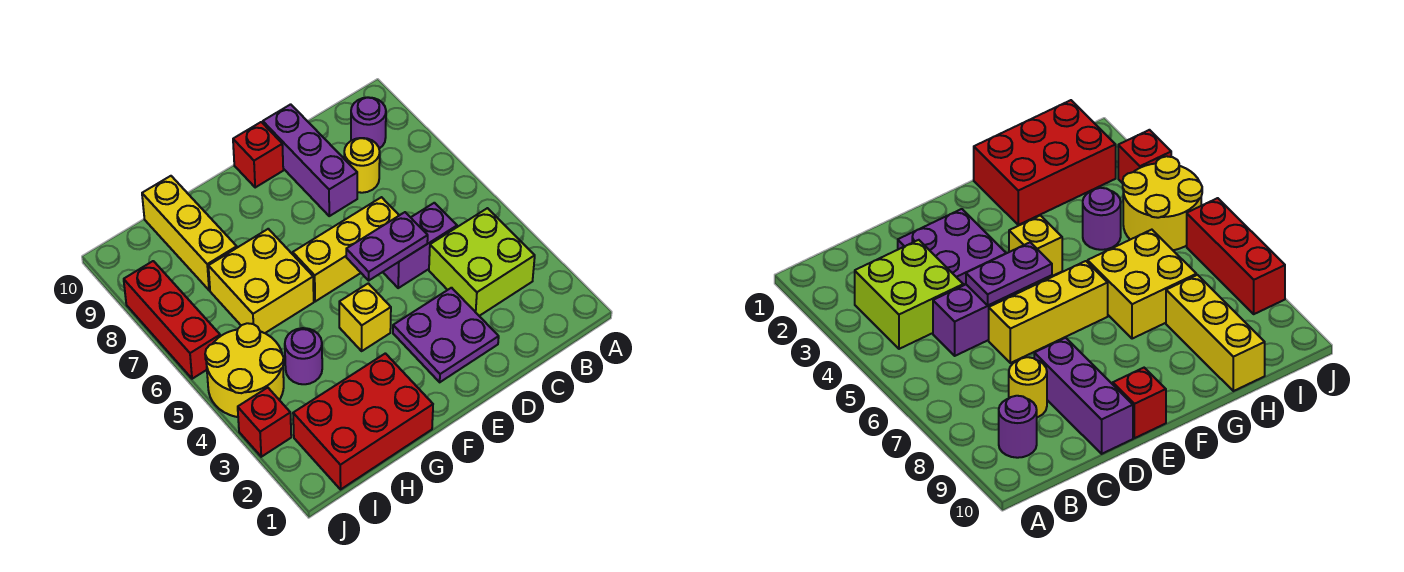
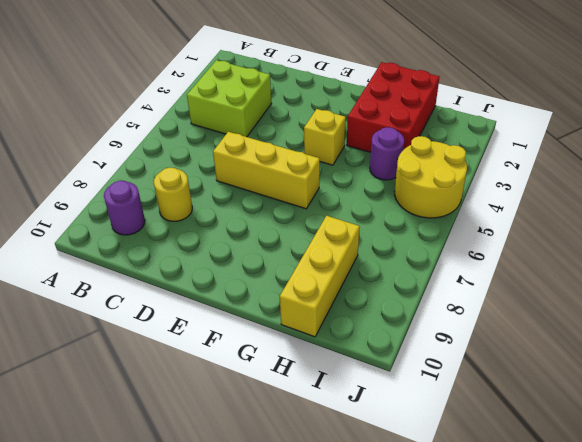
red 2x3 brick [347,62,440,152] -> red 2x3 brick turned to [293,353,433,489]
none -> purple 1x2 brick [383,203,457,288]
none -> purple 2x2 plate [393,288,499,382]
none -> purple 1x3 brick [263,104,357,216]

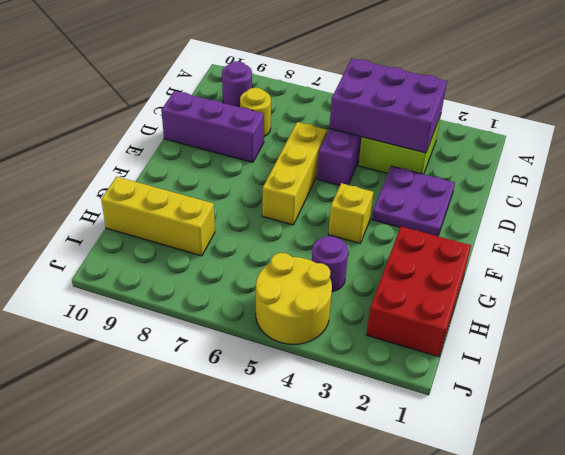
purple 2x3 brick [329,58,447,153] -> none
none -> red 1x1 brick [233,122,283,187]
none -> yellow 2x2 brick [208,229,314,333]
none -> red 1x1 brick [238,388,291,457]

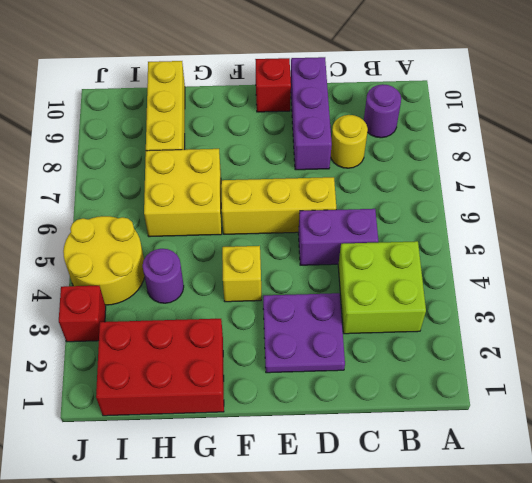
none -> red 1x3 brick [124,261,220,379]
none -> purple 1x2 plate [346,212,428,280]

